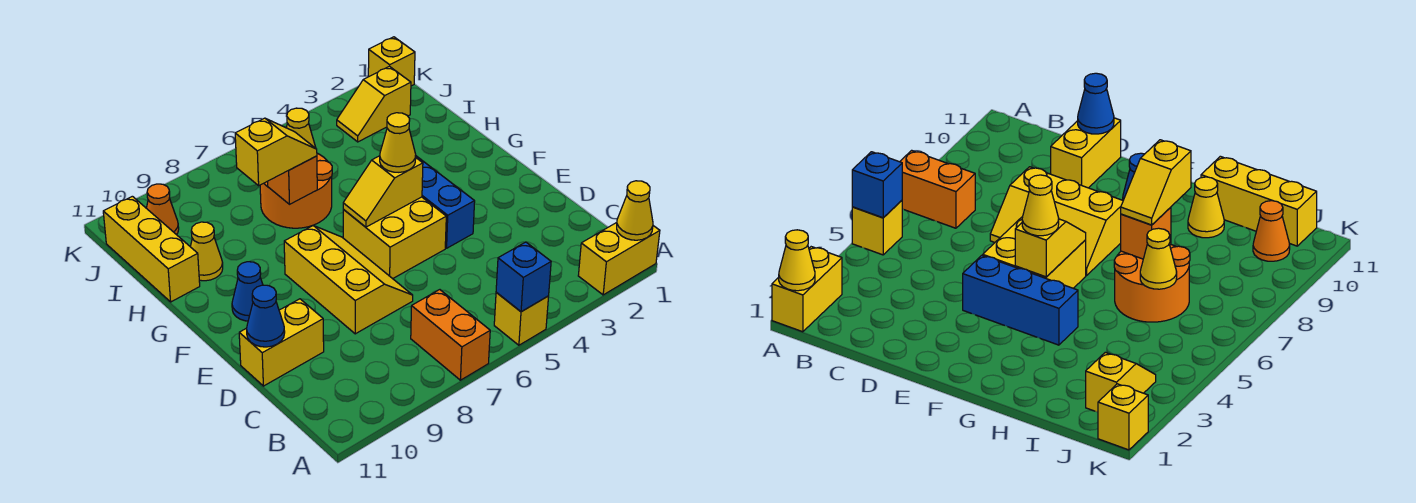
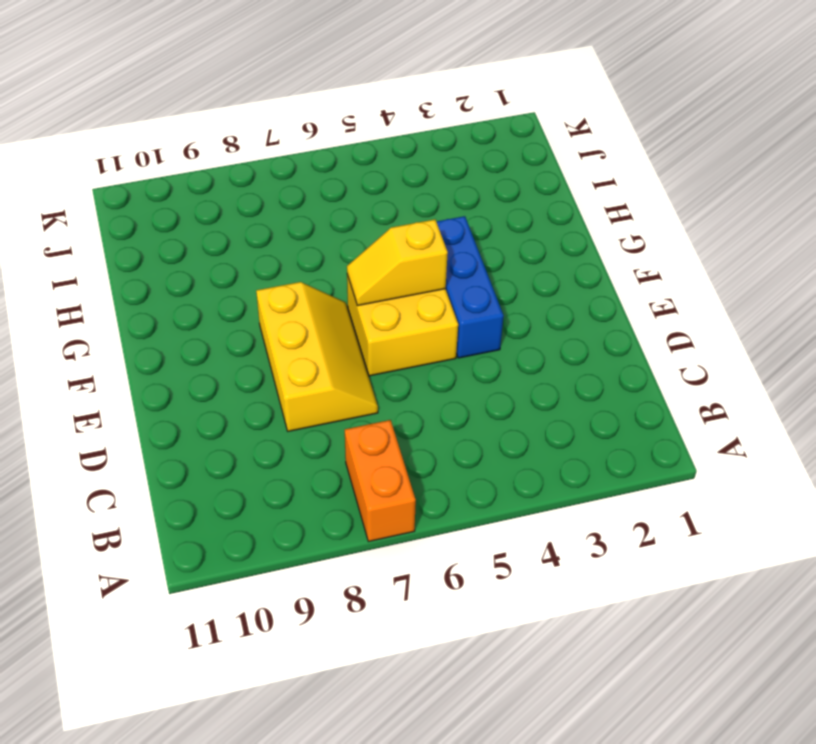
none -> yellow 1x2 brick [578,223,660,295]
none -> yellow 1x1 brick [494,293,549,345]
none -> yellow 1x2 brick [239,299,324,386]

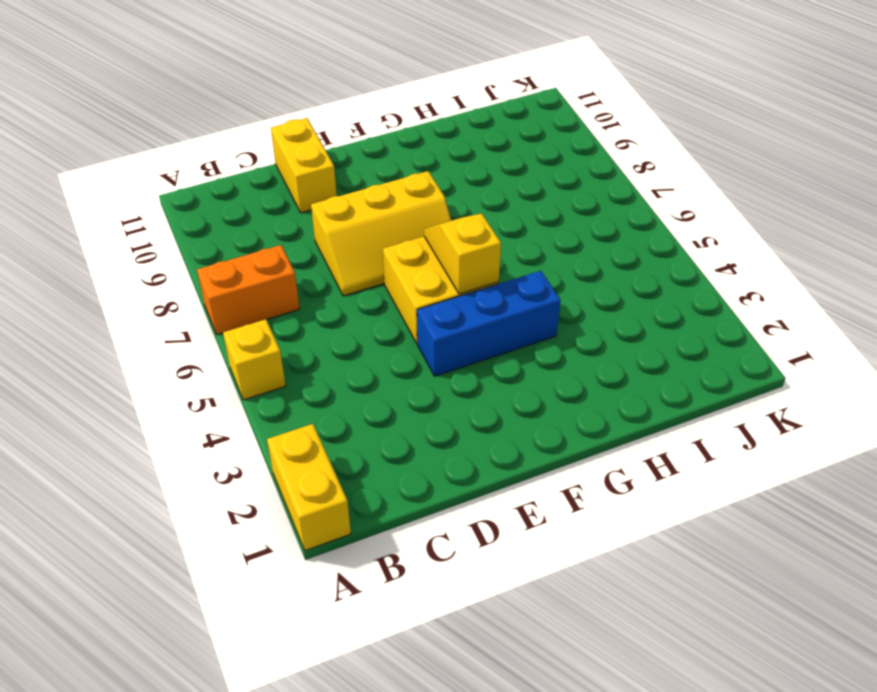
none -> blue 1x1 cone [232,262,263,321]
none -> orange 2x2 round brick [260,153,332,228]
none -> yellow 1x1 cone [191,222,223,281]

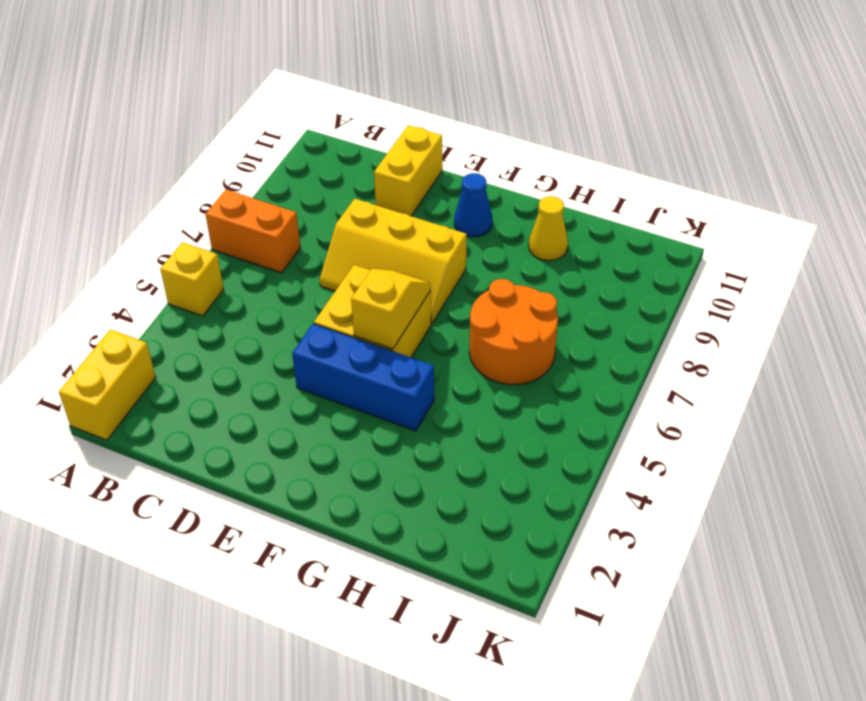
none -> yellow 1x3 brick [103,196,200,302]
none -> yellow 1x2 slope [337,66,411,142]
none -> orange 1x1 cone [147,184,179,235]

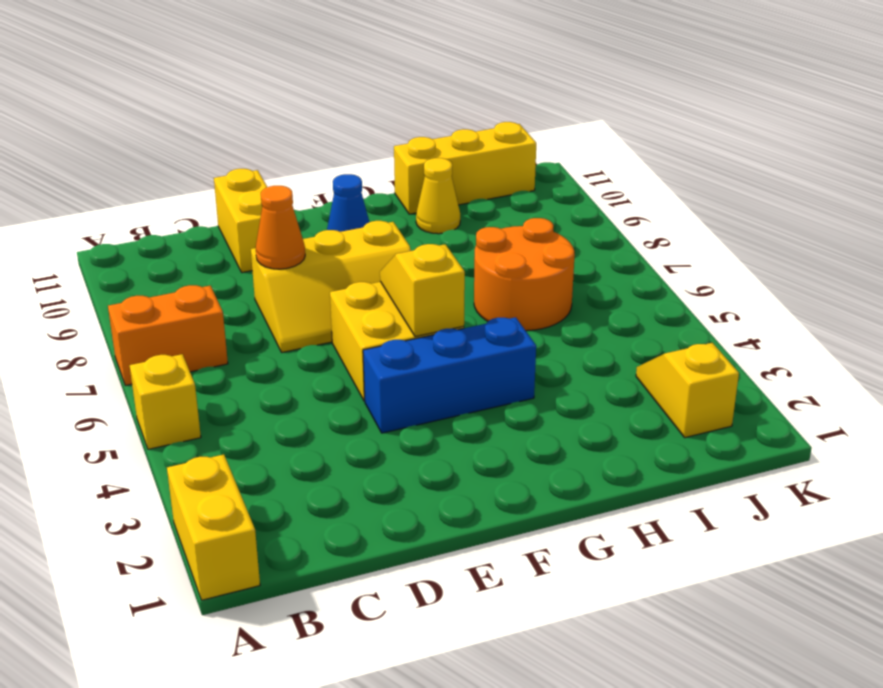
orange 1x1 cone [256,186,305,269] -> orange 1x1 cone moved to [147,184,179,235]
none -> yellow 1x1 brick [368,37,415,86]
none -> yellow 1x1 cone [617,181,653,240]
none -> blue 1x1 brick [496,242,551,312]

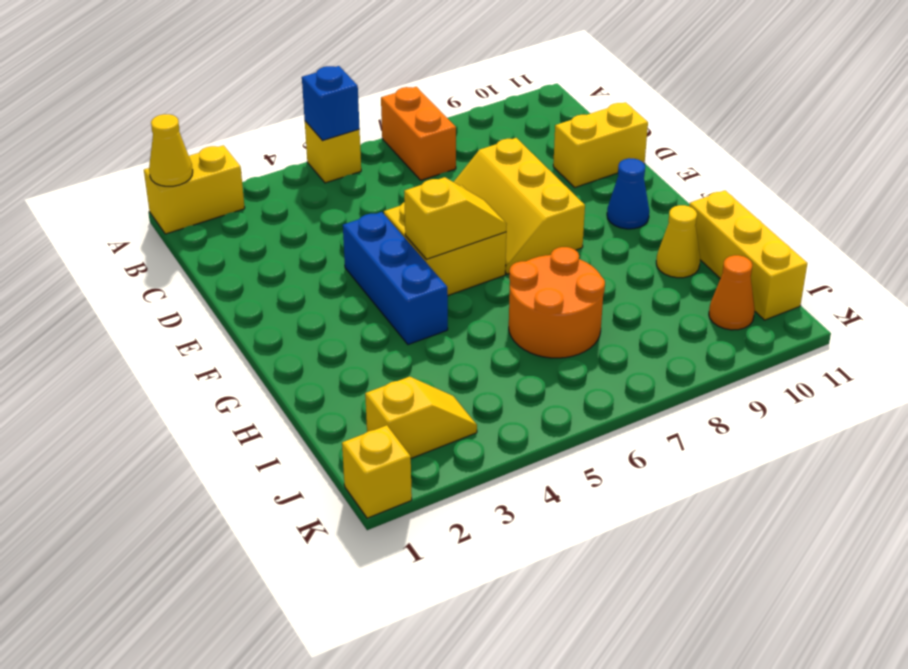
none -> blue 1x1 cone [247,285,285,347]
none -> orange 1x1 brick [268,156,317,204]
none -> yellow 1x1 cone [286,108,316,148]

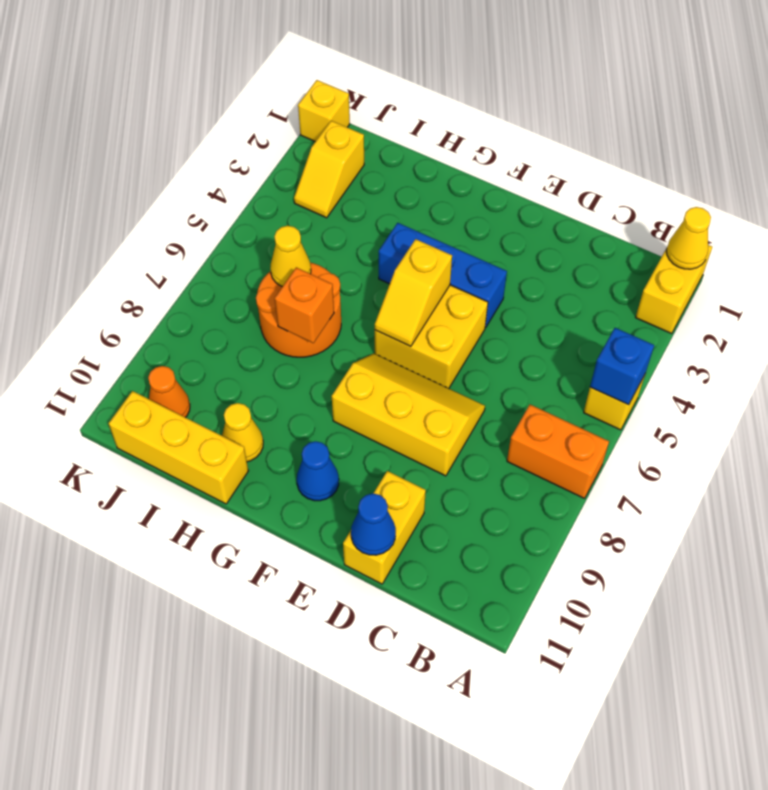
none -> yellow 1x1 cone [380,113,416,172]
none -> yellow 1x2 slope [235,118,317,186]

